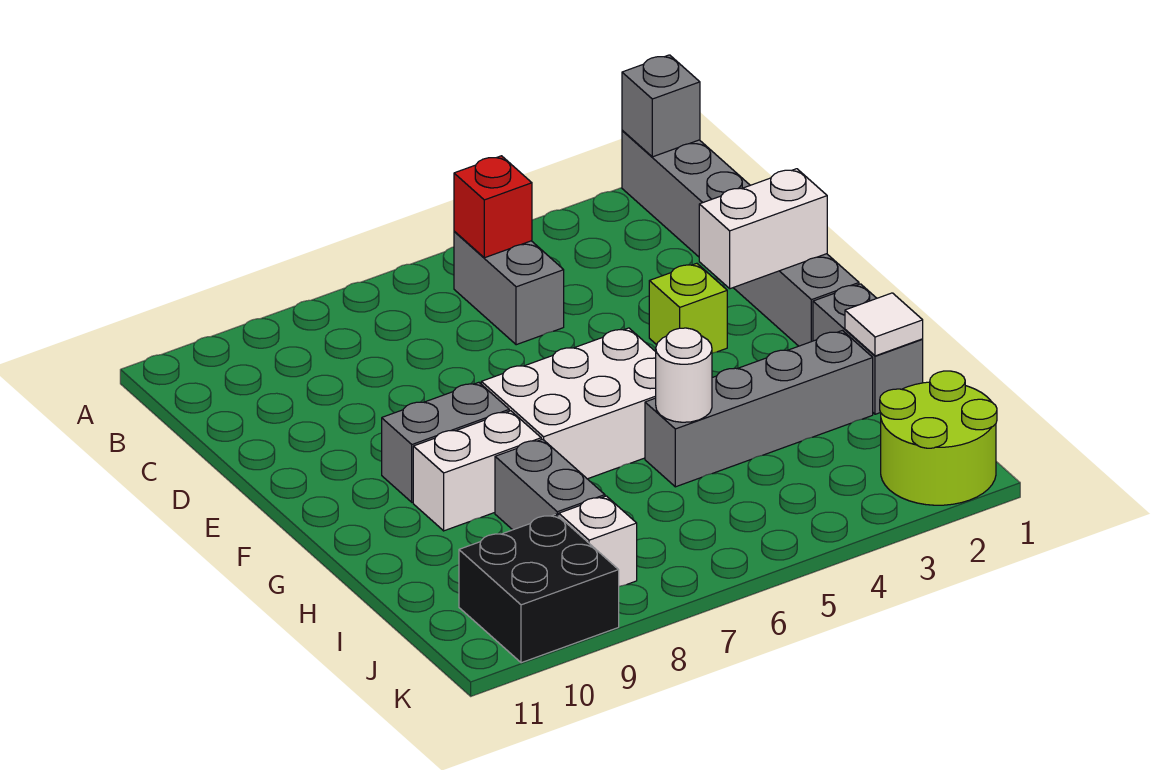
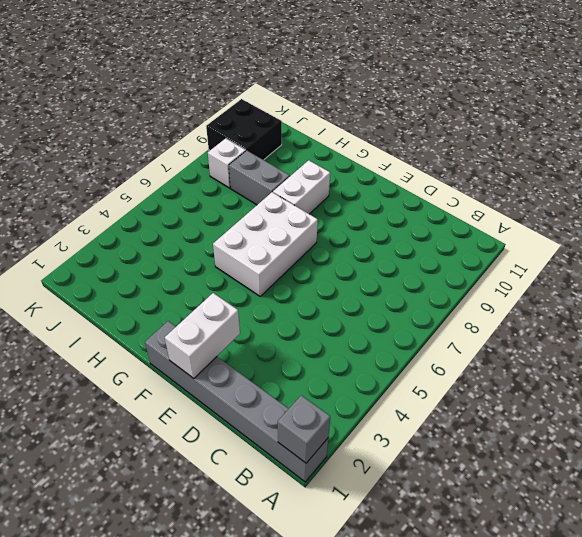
none -> grey 1x2 brick [454,231,564,345]
none -> lime 1x1 brick [649,263,727,353]
none -> grey 1x2 brick [382,382,509,502]

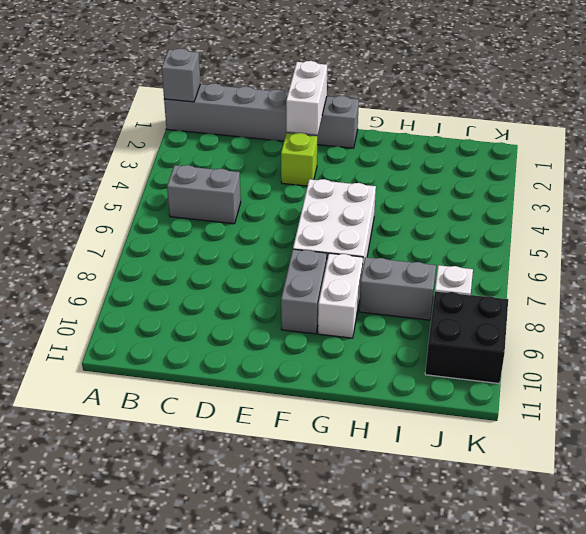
none -> grey 1x2 brick [813,284,923,414]
none -> grey 1x4 brick [645,331,873,487]
none -> lime 2x2 round brick [880,371,997,505]

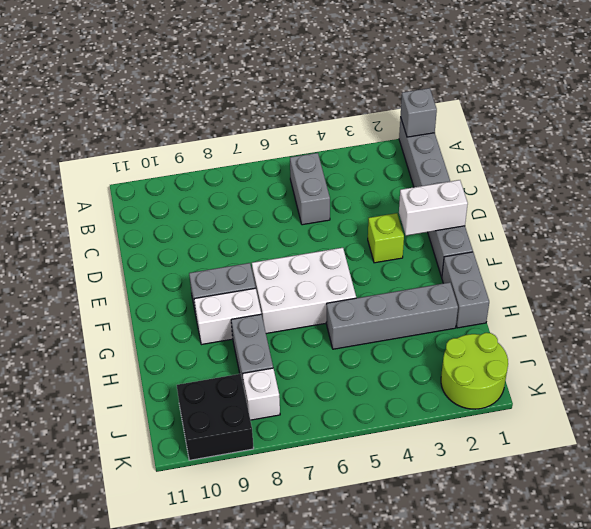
none -> red 1x1 brick [454,156,532,258]
none -> white 1x1 tile [845,293,923,356]
none -> white 1x1 round brick [656,328,712,422]

